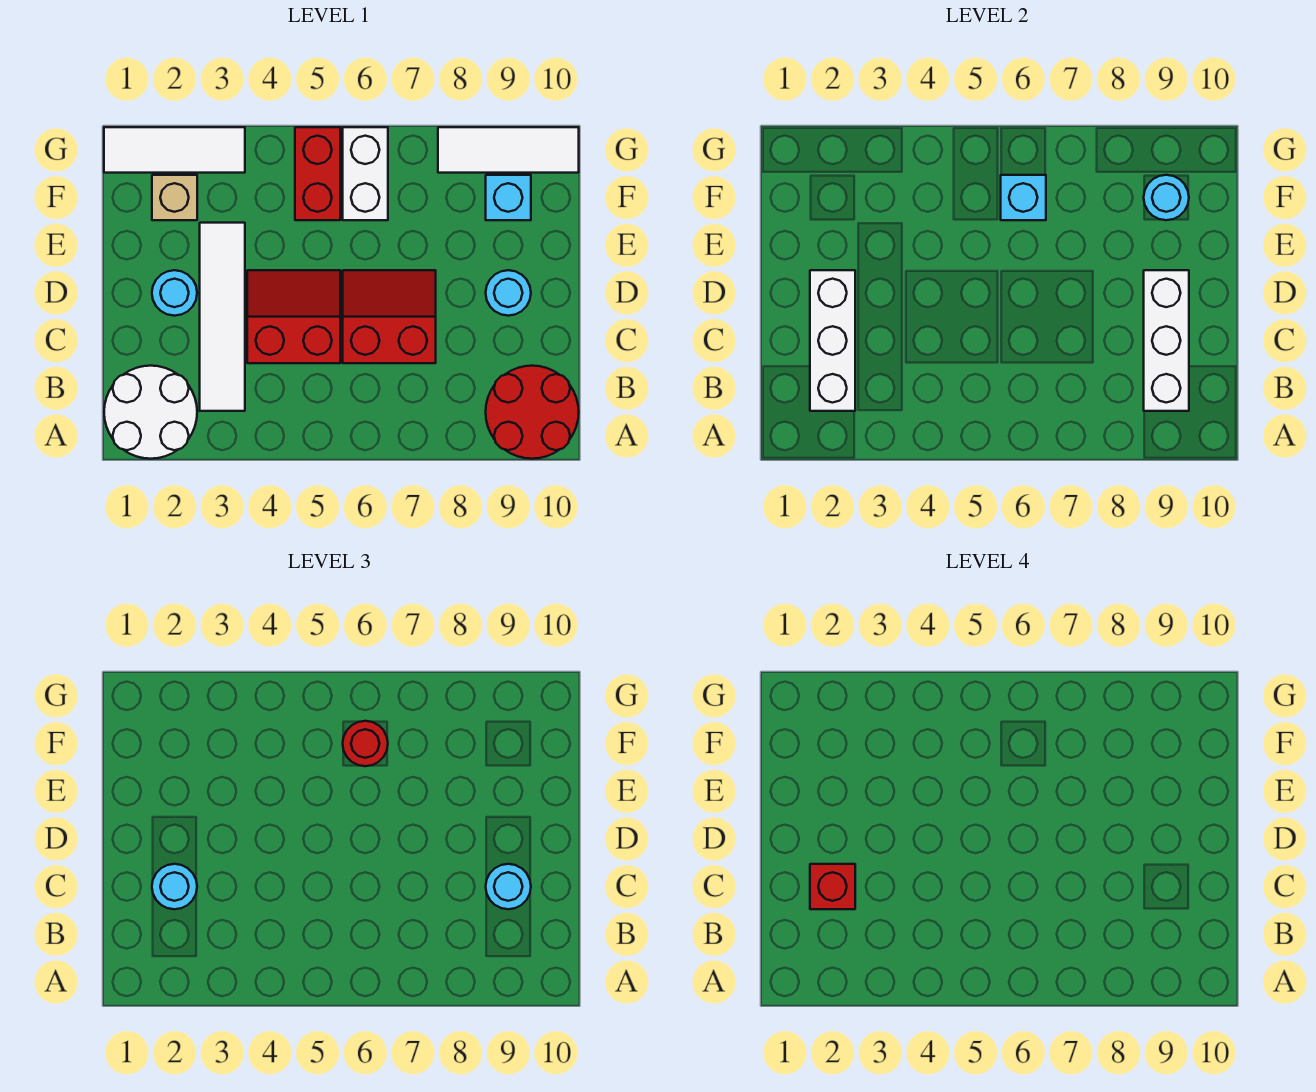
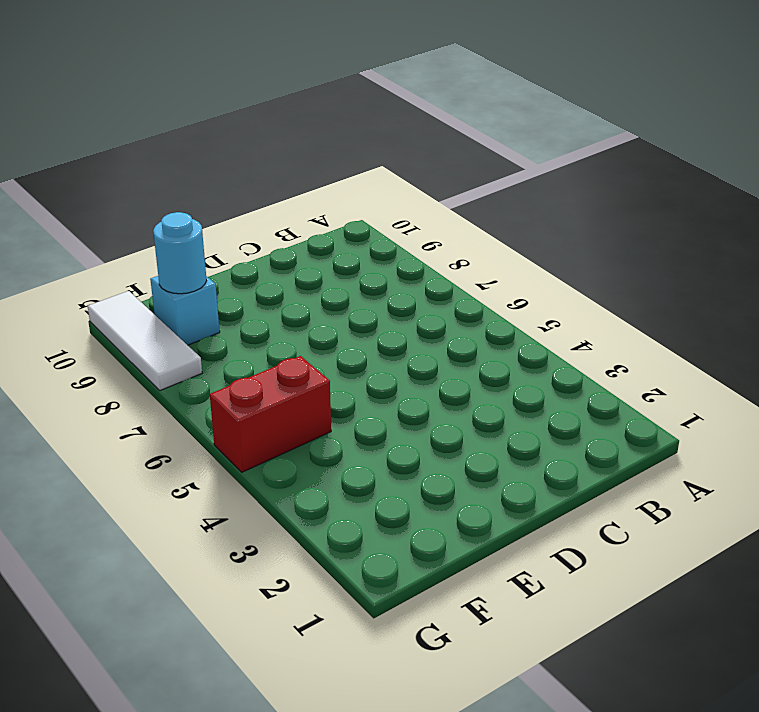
none -> white 2x2 round brick [104,366,197,459]
none -> red 2x2 round brick [486,366,579,459]
none -> white 1x4 tile [200,223,245,411]

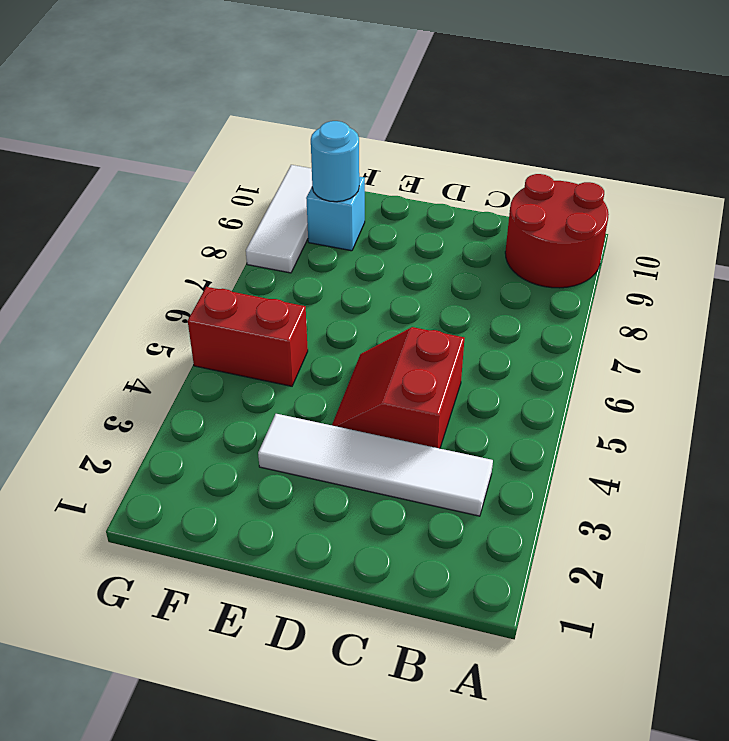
none -> white 2x2 round brick [104,366,197,459]
none -> red 2x2 slope [343,270,436,363]
none -> cyan 1x1 round brick [152,270,197,316]

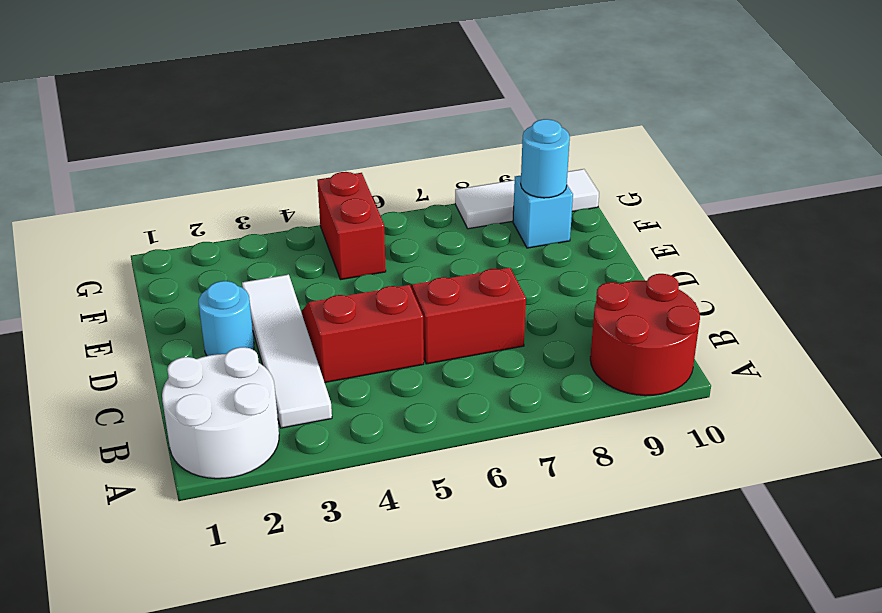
none -> cyan 1x1 round brick [486,270,531,316]
none -> tan 1x1 brick [152,175,197,220]
none -> white 1x2 brick [343,127,388,220]

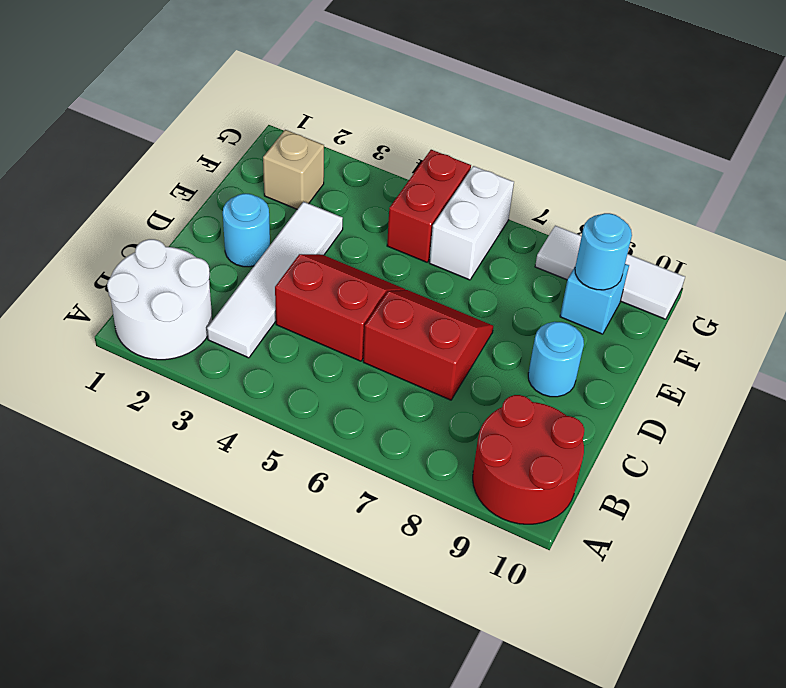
none -> white 1x3 tile [104,127,245,173]
none -> white 1x3 brick [810,270,855,411]
none -> white 1x3 brick [1144,270,1189,411]

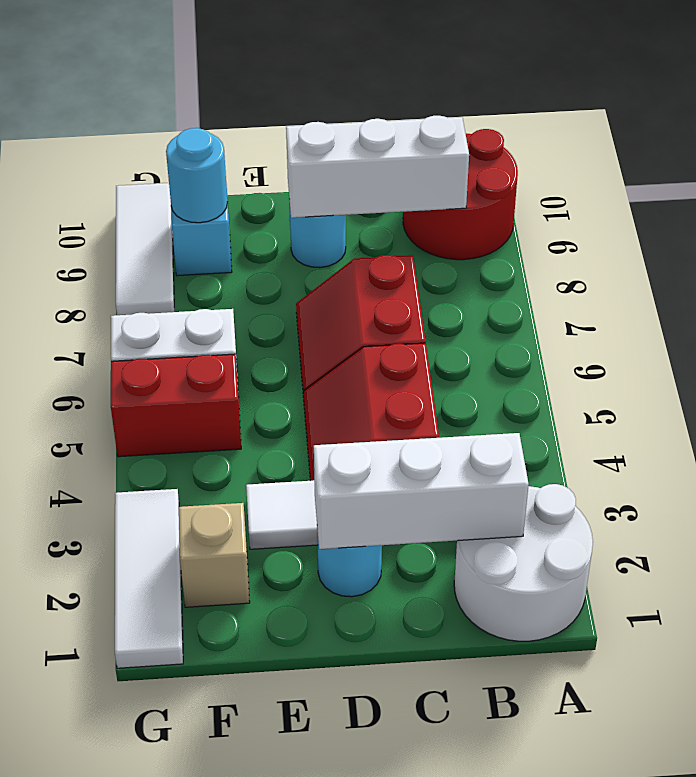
none -> cyan 1x1 brick [1001,175,1046,220]
none -> cyan 1x1 round brick [152,864,197,909]
none -> cyan 1x1 round brick [486,864,531,909]

